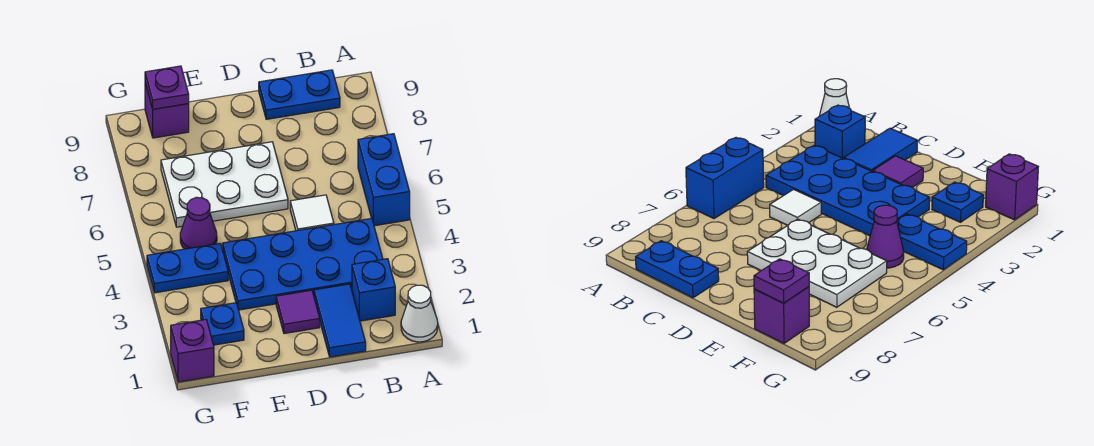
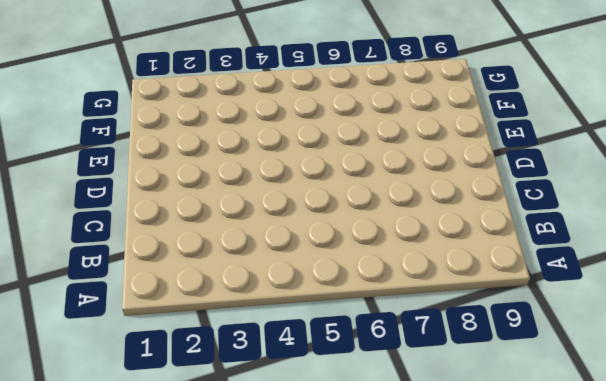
none -> white 1x1 cone [401,285,438,342]
none -> blue 1x2 brick [358,134,410,226]
none -> blue 1x1 brick [352,259,395,321]

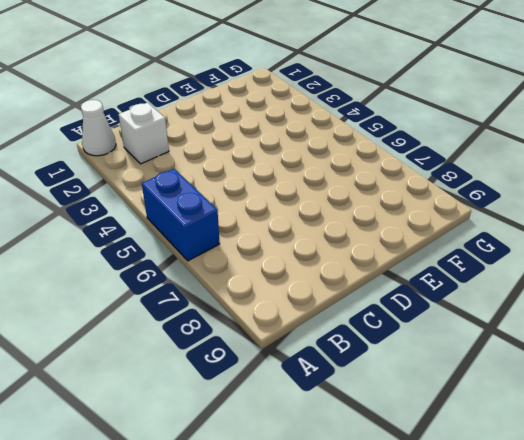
white 1x1 brick [118,103,169,164] -> blue 1x1 brick [352,259,395,321]
none -> blue 2x4 plate [223,218,383,310]
none -> blue 1x2 plate [259,70,340,119]
none -> blue 1x2 tile [314,284,366,357]

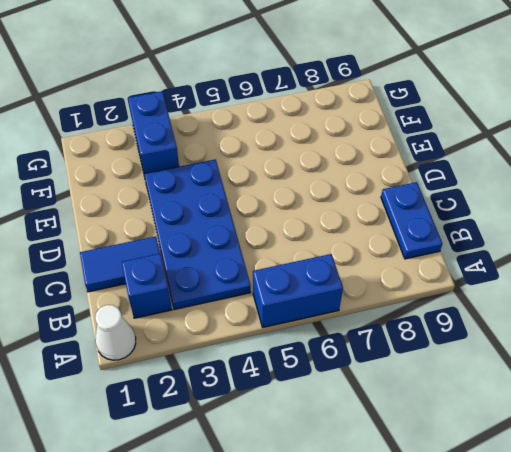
blue 1x2 brick [128,91,179,174] -> none
none -> white 1x1 tile [290,195,334,231]
none -> purple 1x1 tile [276,290,320,334]
none -> white 2x3 plate [161,142,288,227]

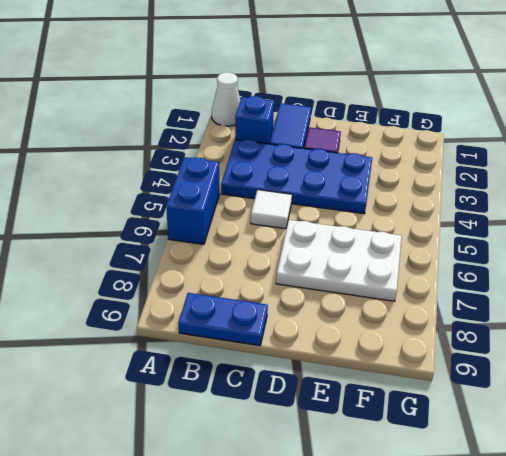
none -> blue 1x1 plate [201,303,244,345]
none -> blue 1x2 plate [147,243,228,293]
none -> purple 1x1 cone [180,197,217,249]

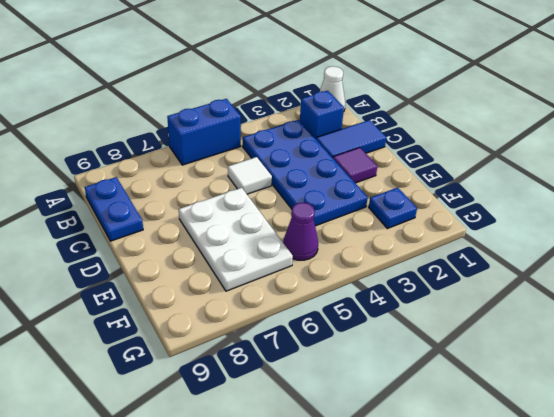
none -> blue 1x2 plate [147,243,228,293]
none -> purple 1x1 brick [145,83,189,138]
none -> purple 1x1 brick [171,320,214,382]

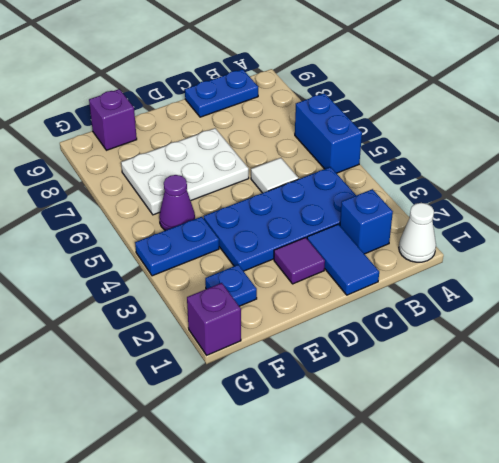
none -> purple 1x1 plate [145,66,189,109]

